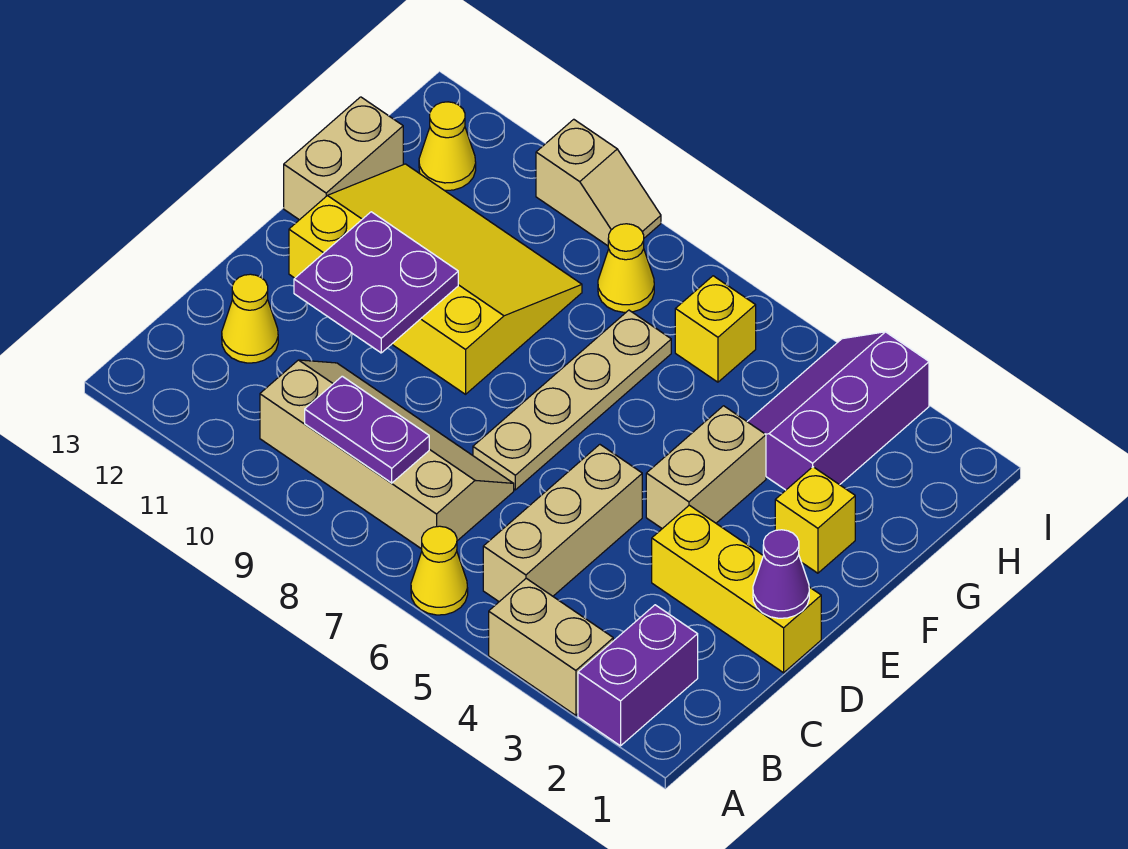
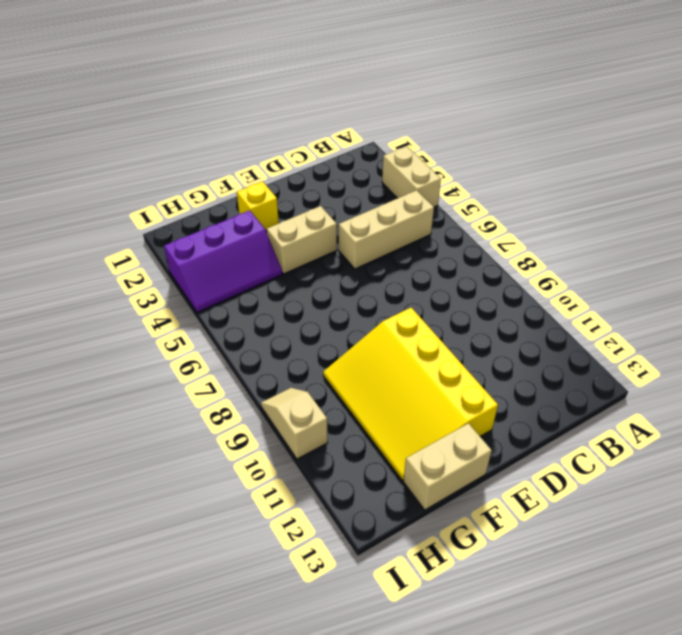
none -> purple 1x2 brick [578,605,698,746]
none -> yellow 1x1 cone [411,526,468,615]
none -> tan 2x4 slope [260,360,514,549]

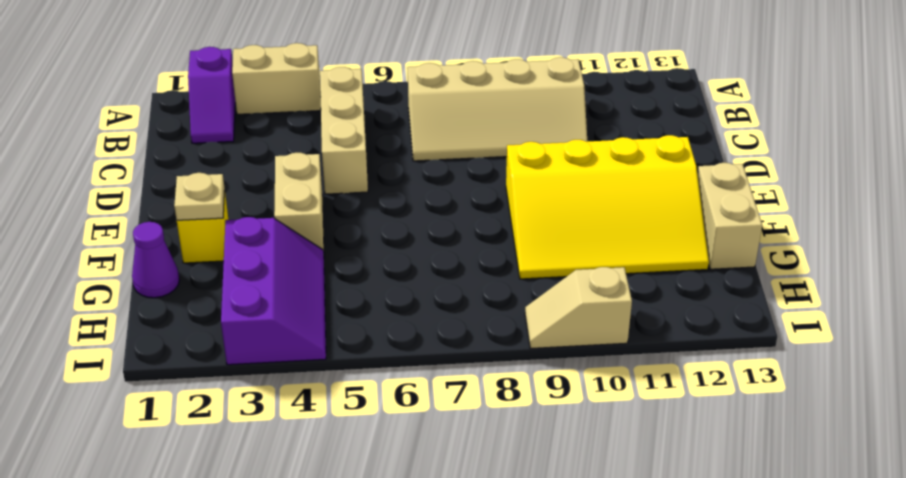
purple 1x2 slope [188,47,235,143] -> purple 1x2 brick [578,605,698,746]
tan 1x1 plate [174,173,225,220] -> none
purple 1x1 cone [132,222,179,298] -> purple 1x1 cone moved to [753,530,809,618]
none -> yellow 1x1 cone [411,526,468,615]
none -> yellow 1x1 cone [222,274,278,363]
none -> yellow 1x3 brick [652,505,821,673]

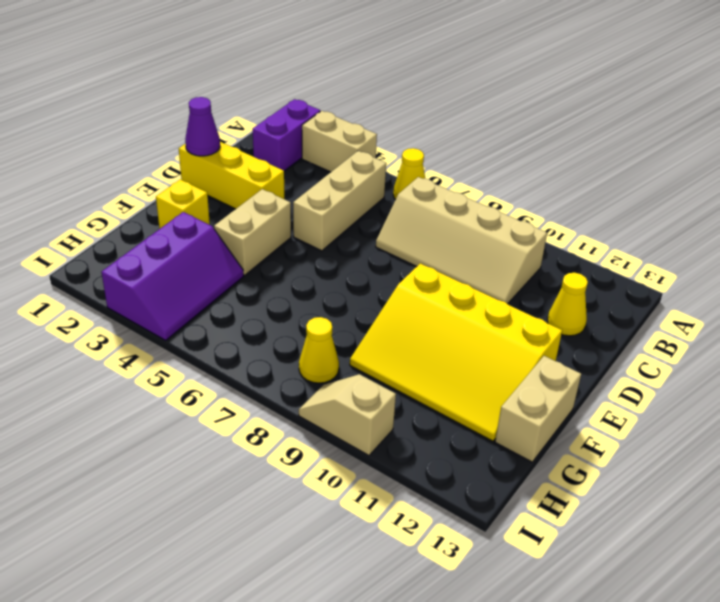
none -> tan 1x4 plate [473,310,671,490]
none -> yellow 1x1 brick [675,276,756,382]
none -> yellow 1x1 cone [419,102,476,190]

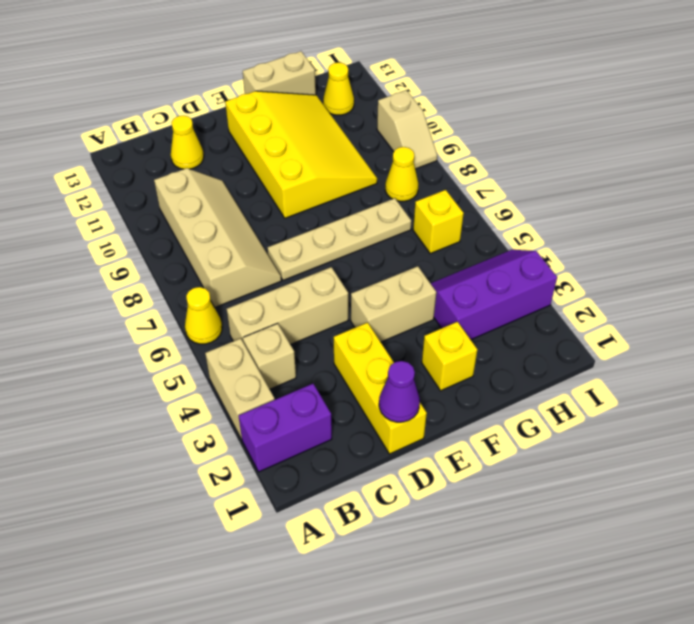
tan 1x1 brick [243,323,296,389] -> none
none -> purple 1x2 plate [305,376,429,483]
none -> purple 2x2 plate [294,212,458,353]

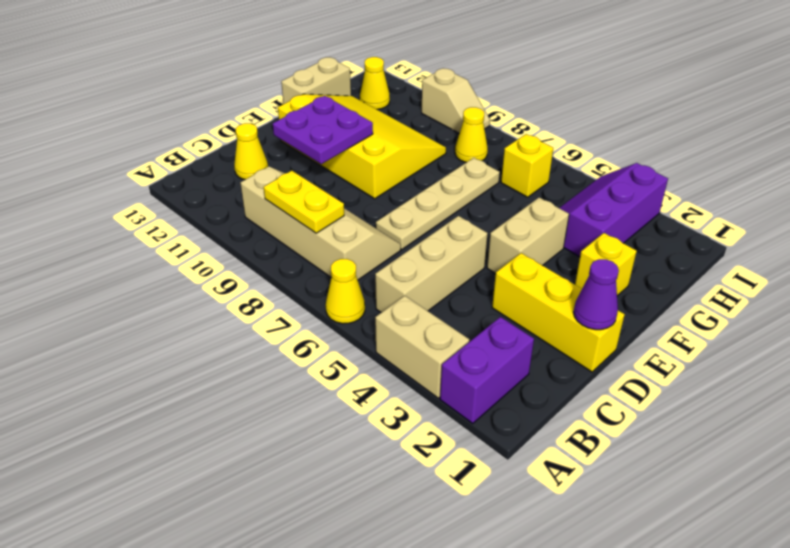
yellow 1x2 plate [264,171,344,233] -> purple 1x2 plate [305,376,429,483]

